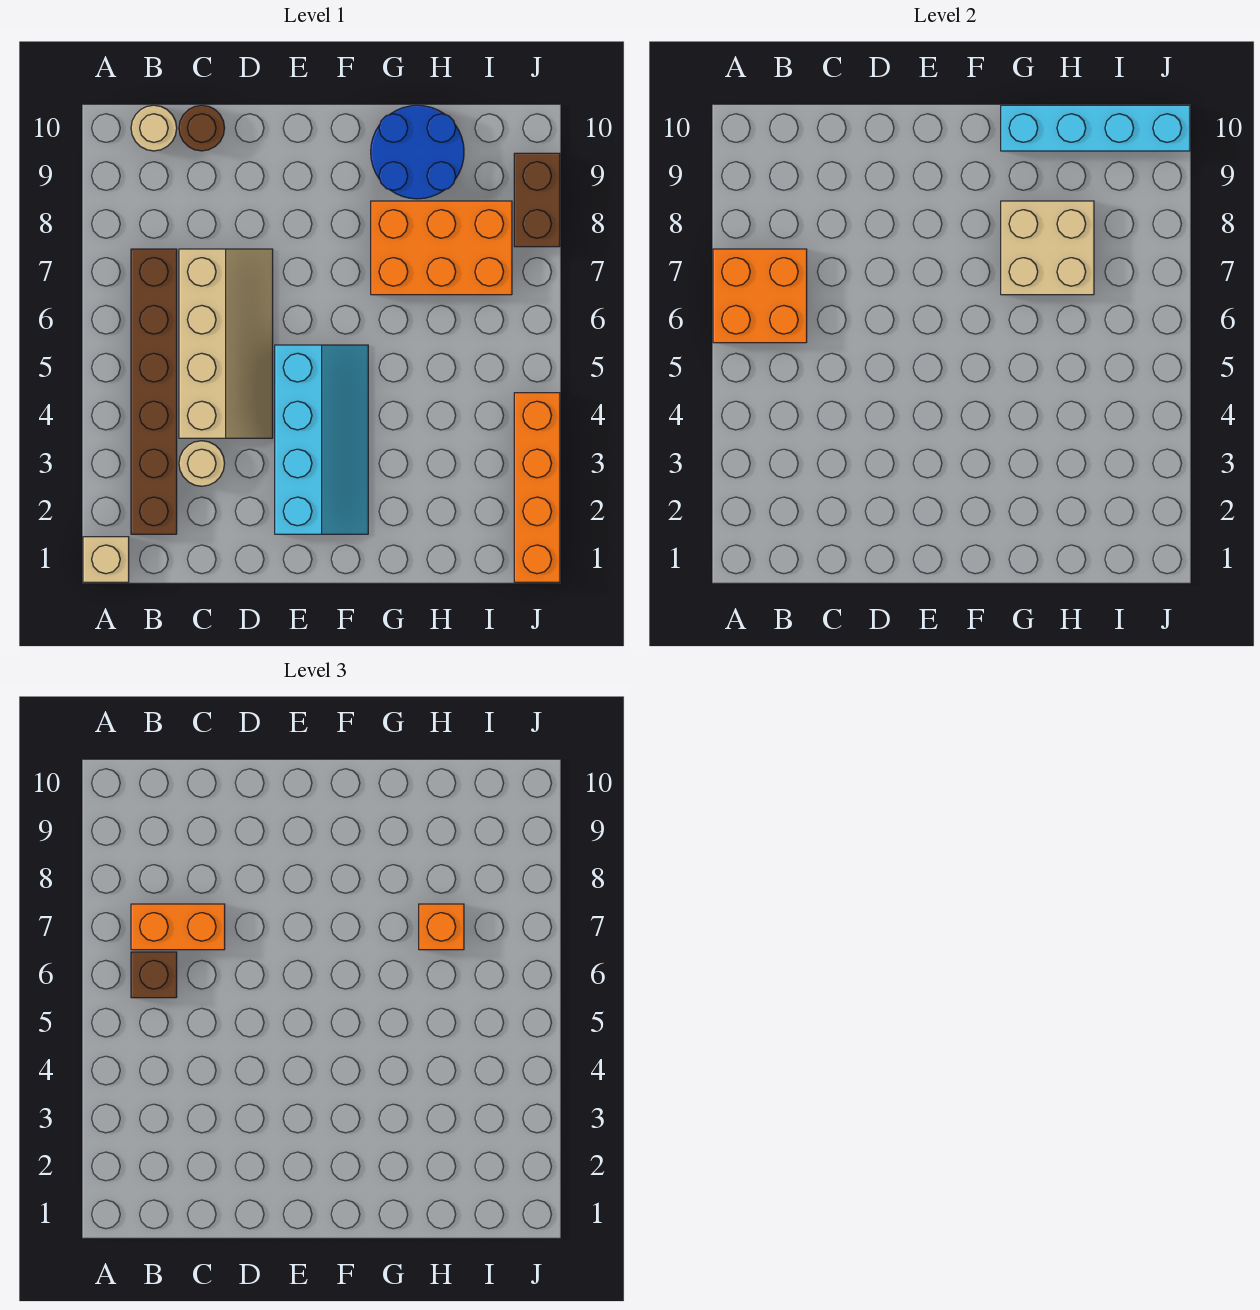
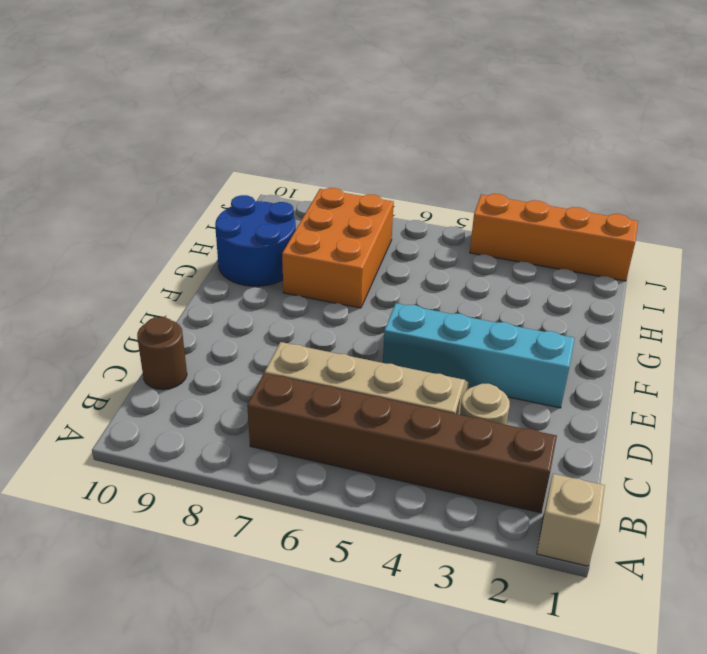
none -> tan 1x1 round brick [131,105,177,151]
none -> brown 1x2 brick [514,153,560,247]
none -> orange 2x2 brick [713,249,807,343]

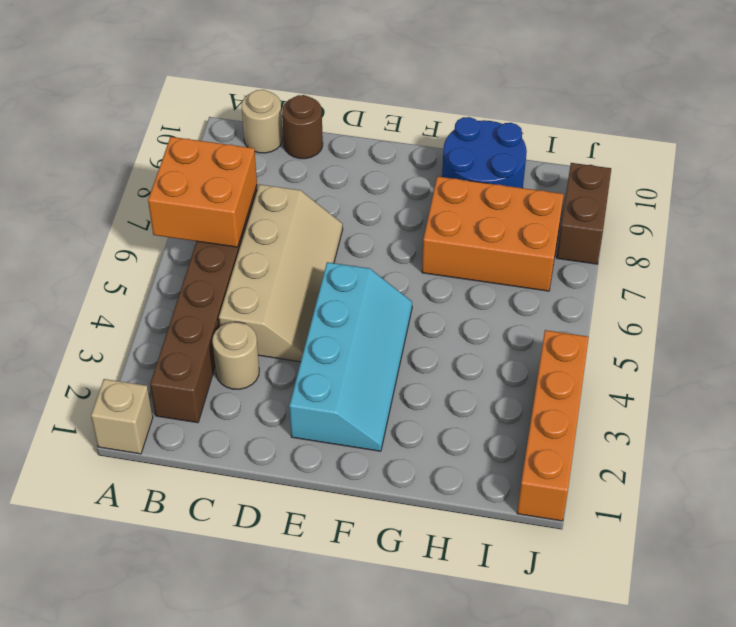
none -> tan 2x2 brick [1001,201,1094,295]
none -> cyan 1x4 brick [1001,105,1190,151]
none -> brown 1x1 brick [131,952,177,998]

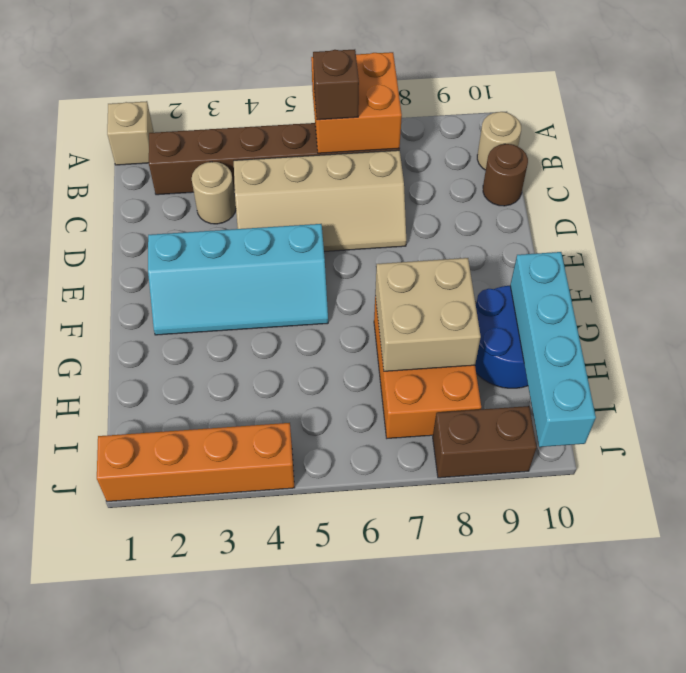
none -> orange 1x2 brick [131,904,225,950]
none -> orange 1x1 brick [419,904,464,950]

